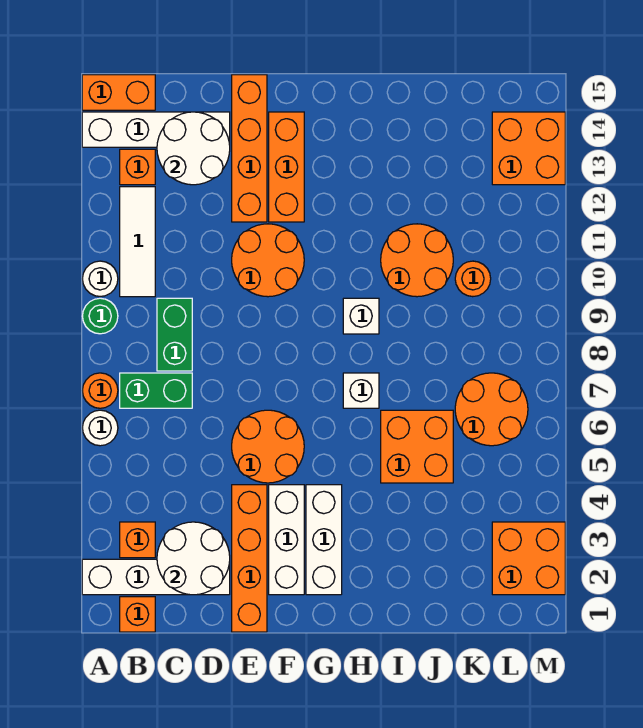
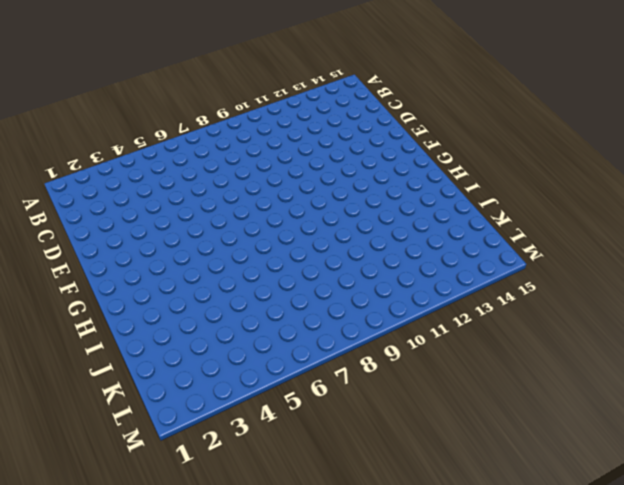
none -> white 1x4 brick [82,559,230,595]
none -> white 1x1 round brick [83,410,118,446]
none -> orange 1x1 round brick [82,373,118,408]
none -> green 1x1 round brick [82,298,118,334]

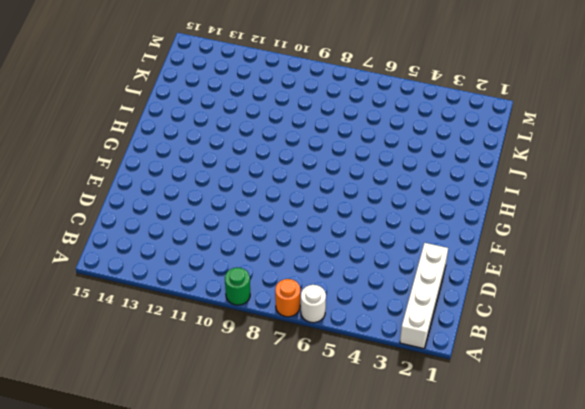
none -> white 1x1 round brick [82,261,118,297]
none -> white 1x4 brick [82,112,230,147]
none -> orange 1x2 brick [82,75,155,110]
none -> orange 1x1 brick [120,597,155,632]

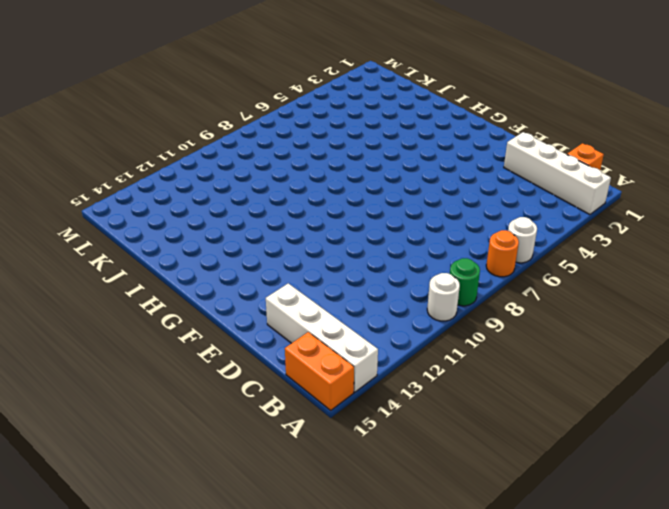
none -> orange 1x1 brick [120,522,155,558]
none -> green 1x2 brick [120,373,192,408]
none -> white 1x3 tile [120,187,155,297]
none -> orange 1x1 brick [120,149,155,185]

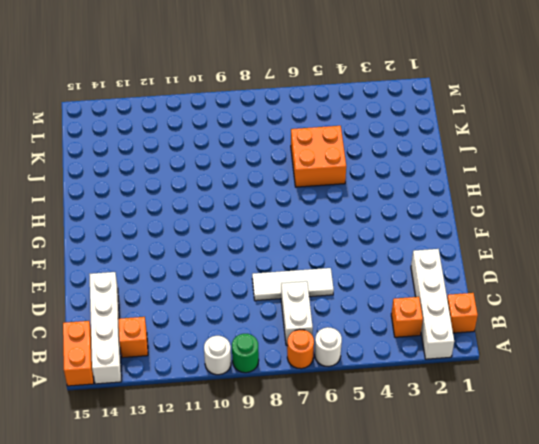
white 1x2 brick [281,281,313,345] -> green 1x2 brick [120,373,192,408]
white 1x3 tile [252,268,334,301] -> white 1x3 tile moved to [120,187,155,297]
none -> green 1x2 brick [157,298,192,371]
none -> orange 1x4 brick [232,485,267,632]
none -> orange 2x2 round brick [232,410,304,483]
none -> orange 2x2 round brick [232,224,304,297]

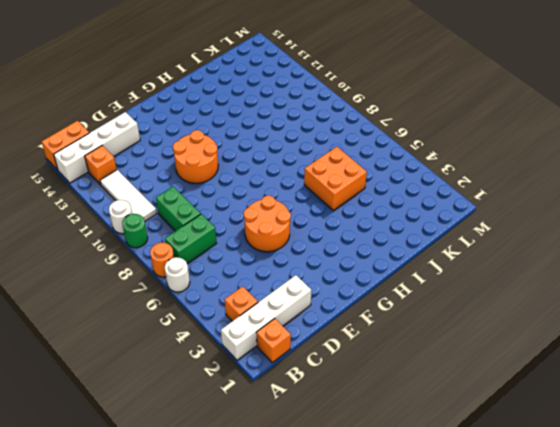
none -> orange 1x4 brick [232,485,267,632]
none -> orange 1x4 brick [232,75,267,222]
none -> white 1x3 brick [269,485,304,595]
none -> orange 1x3 brick [269,112,304,222]

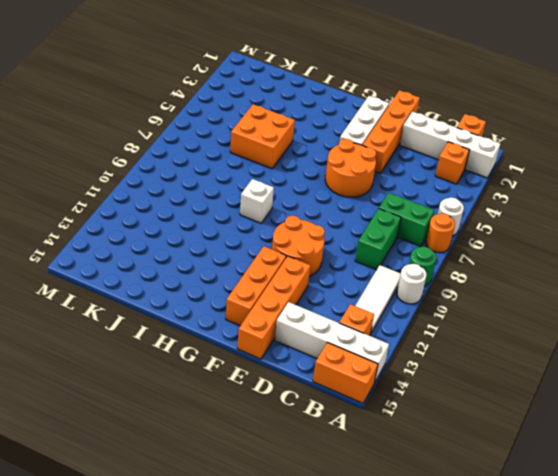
none -> white 1x3 brick [306,485,342,595]
none -> white 1x1 brick [343,373,379,408]
none -> orange 2x2 round brick [381,224,453,297]
none -> orange 2x2 round brick [455,373,528,446]

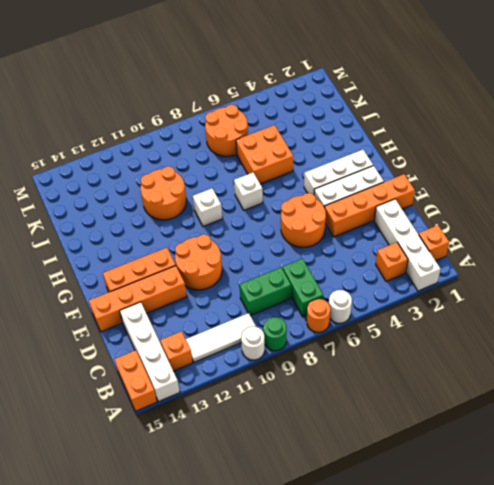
none -> orange 1x1 round brick [455,261,491,297]
none -> orange 2x2 brick [492,522,565,595]
none -> orange 2x2 brick [492,112,565,185]
none -> white 2x2 round brick [157,522,230,595]

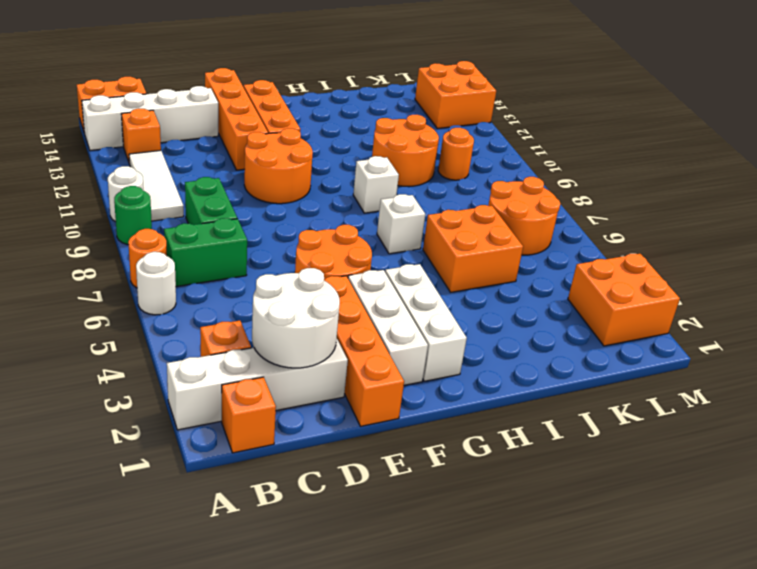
none -> white 2x2 round brick [157,112,230,185]

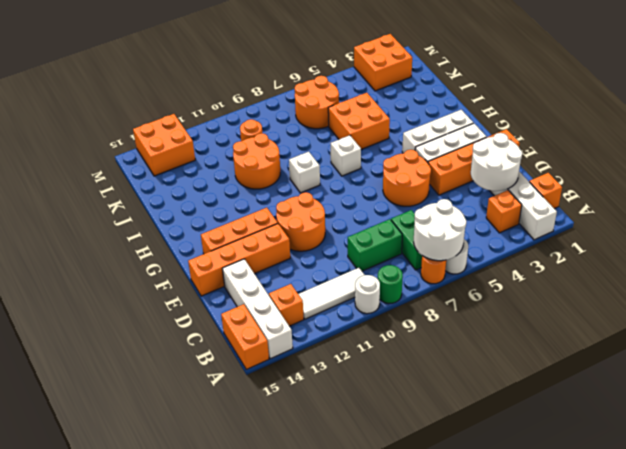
white 2x2 round brick [414,199,466,261] -> white 2x2 round brick moved to [157,112,230,185]

